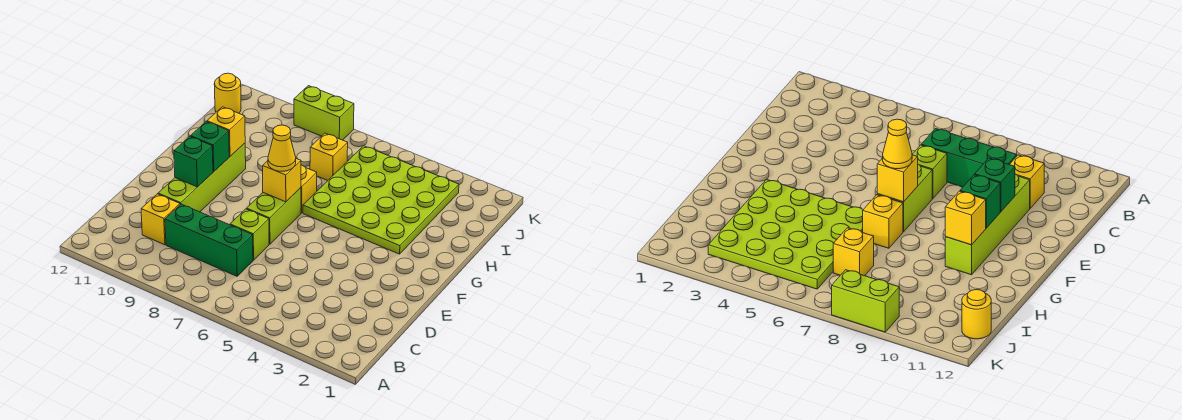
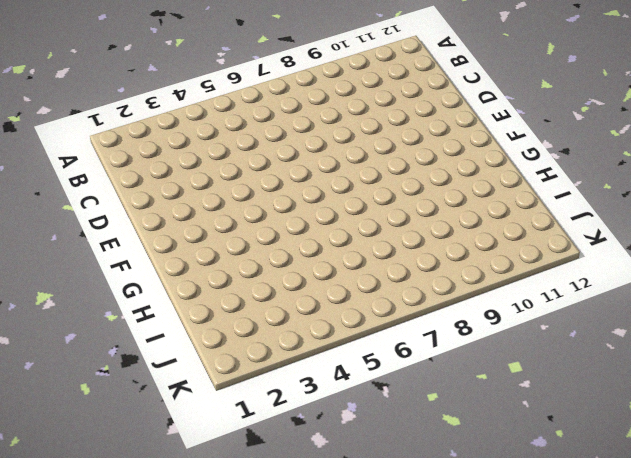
none -> green 1x3 brick [165,204,253,276]
none -> yellow 1x1 brick [141,194,180,245]
none -> lime 1x1 brick [230,209,269,260]

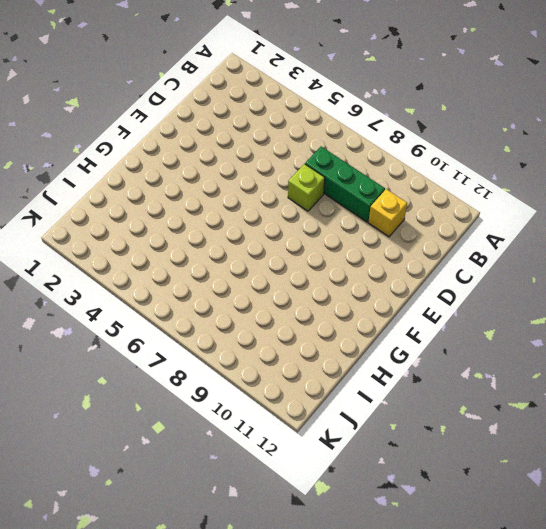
none -> lime 1x4 brick [158,143,246,212]
none -> lime 1x2 brick [247,188,301,244]
none -> lime 4x4 plate [303,146,459,254]

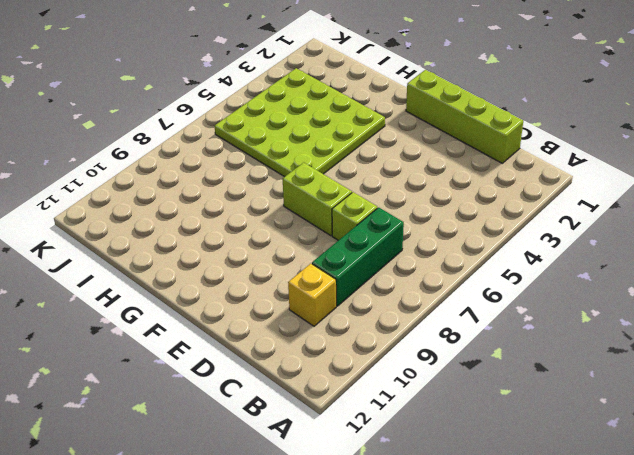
lime 1x4 brick [406,70,523,163] -> lime 1x4 brick moved to [158,143,246,212]
none -> yellow 1x1 brick [301,165,317,213]
none -> yellow 1x1 brick [310,133,348,180]
none -> yellow 1x1 round brick [214,73,241,113]

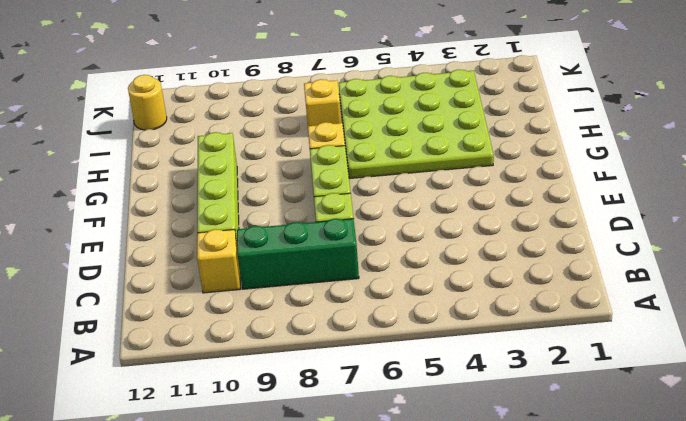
none -> lime 1x2 brick [294,86,354,140]
none -> green 1x1 brick [174,136,213,187]
none -> yellow 1x1 brick [263,158,301,202]

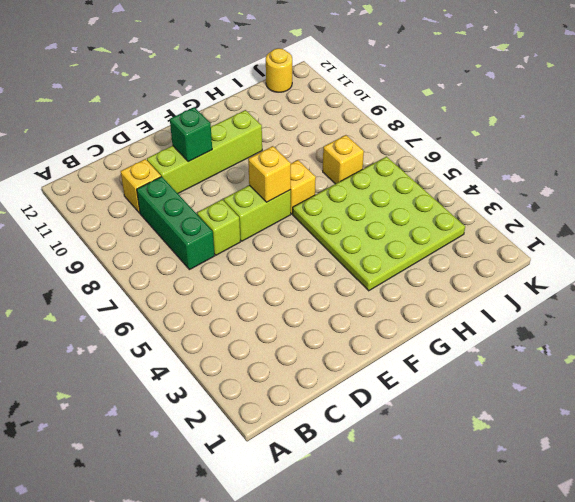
none -> lime 1x2 brick [294,86,354,140]
none -> green 1x1 brick [191,122,229,171]
none -> yellow 1x1 brick [207,107,245,156]

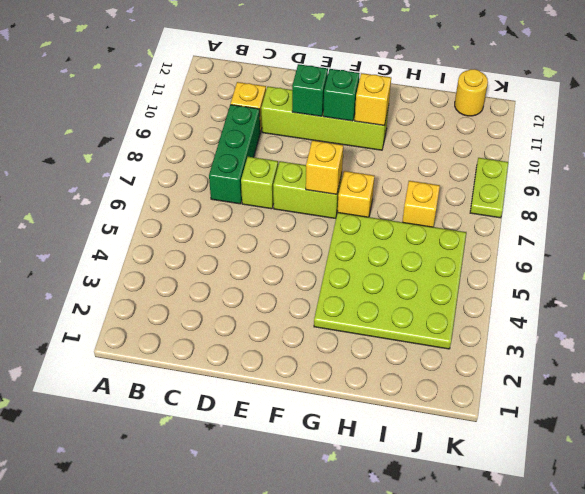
lime 1x2 plate [470,158,508,218] -> lime 1x2 brick [294,86,354,140]
none -> yellow 1x1 cone [268,125,296,171]

